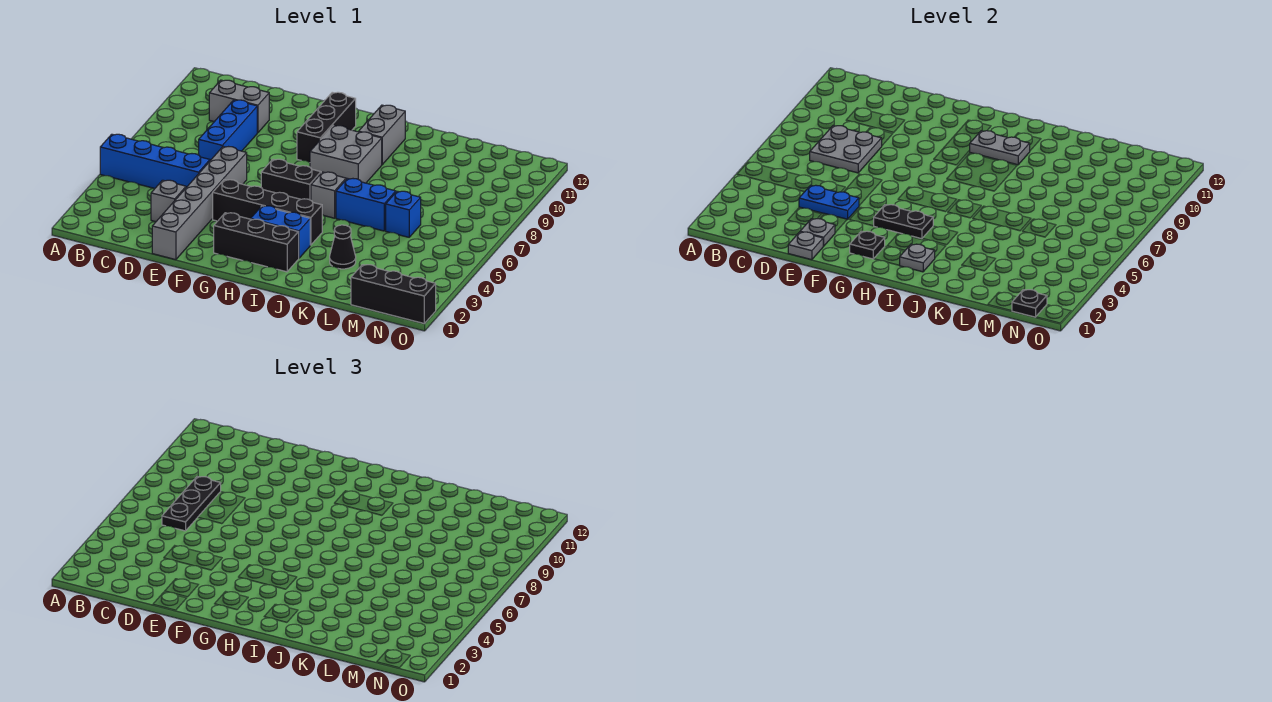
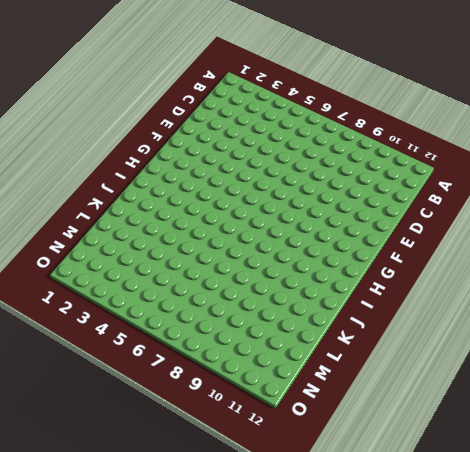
none -> blue 1x4 brick [100,134,210,188]
none -> grey 1x2 brick [209,80,269,133]
none -> grey 1x1 brick [151,180,186,222]

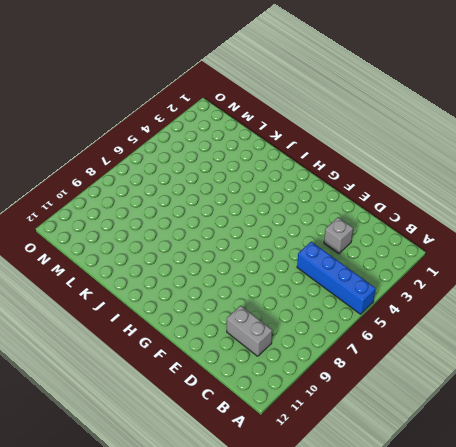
none -> blue 1x3 brick [199,100,257,160]
none -> grey 1x6 brick [152,147,247,260]
none -> black 1x4 brick [213,180,322,245]

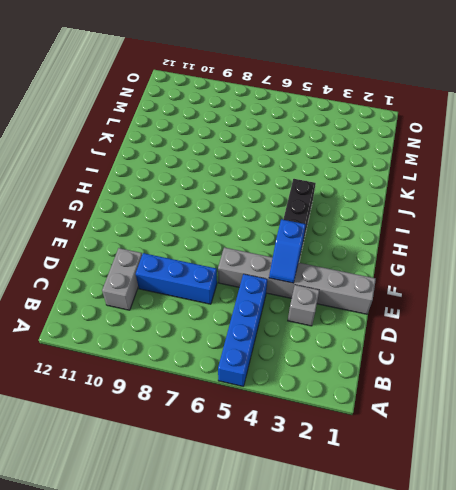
blue 1x2 slope [269,219,306,283] -> blue 1x2 plate [799,185,859,219]
none -> black 1x3 brick [214,213,299,272]
none -> black 1x2 brick [261,159,321,200]
none -> black 1x3 brick [297,92,356,162]

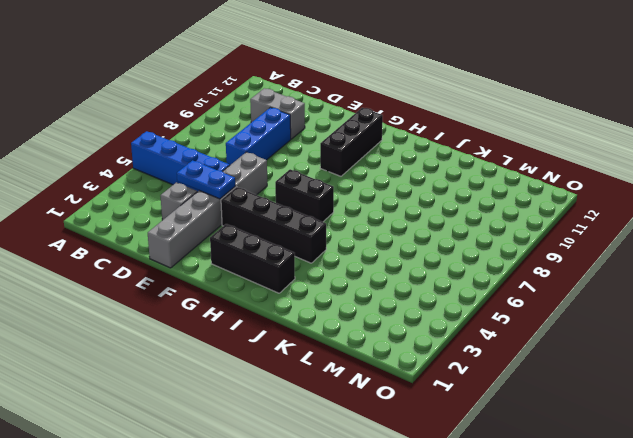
none -> blue 1x2 brick [251,206,310,258]
none -> grey 2x2 brick [310,126,382,183]
none -> grey 1x1 brick [311,172,346,218]

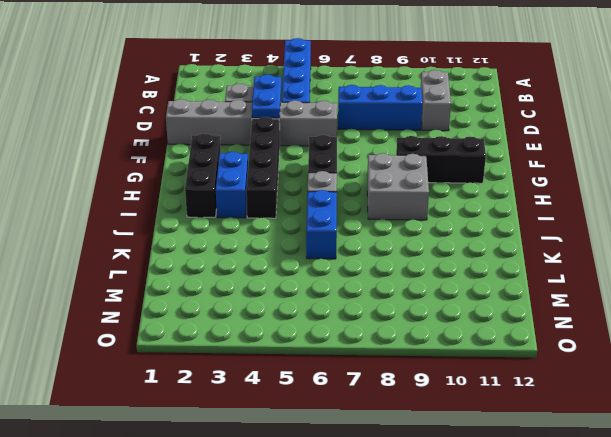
none -> grey 1x2 brick [359,105,405,165]
none -> black 1x1 cone [330,225,356,269]
none -> blue 1x1 brick [386,191,421,237]

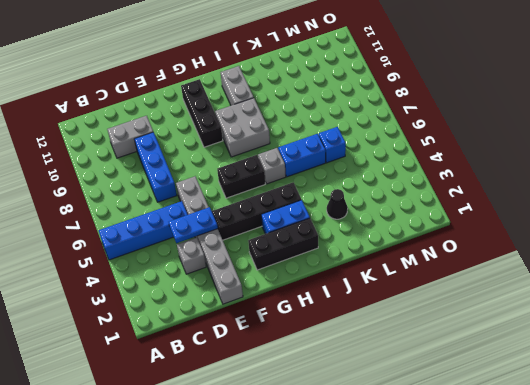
none -> black 1x3 brick [351,265,436,324]
none -> grey 2x2 plate [810,126,882,173]
none -> grey 1x1 plate [788,232,823,260]

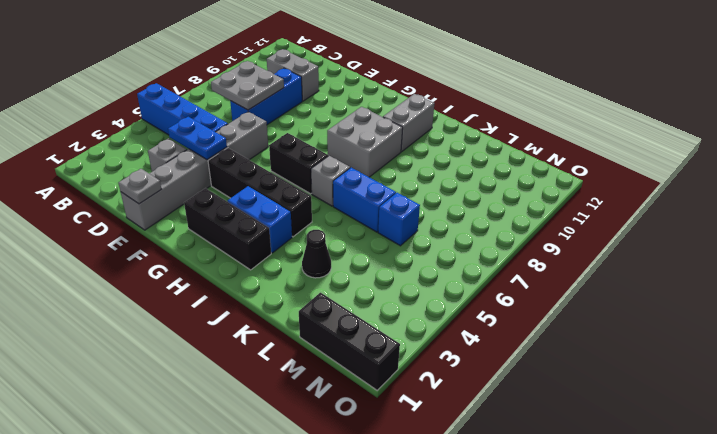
none -> black 1x3 brick [297,92,356,162]
none -> grey 1x1 plate [800,219,835,246]
none -> black 1x1 plate [850,231,885,259]

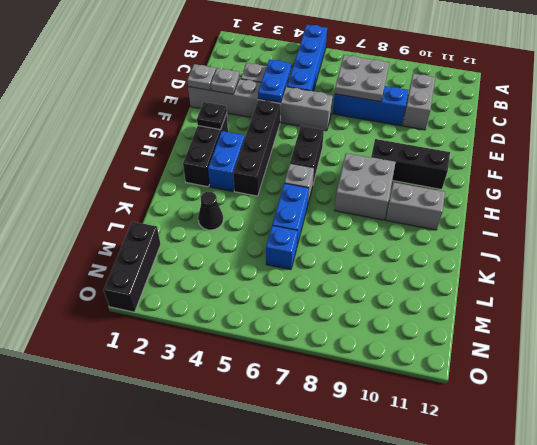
none -> black 1x2 plate [874,205,933,239]
none -> grey 1x2 plate [970,131,1030,165]
none -> grey 1x1 plate [899,244,935,272]

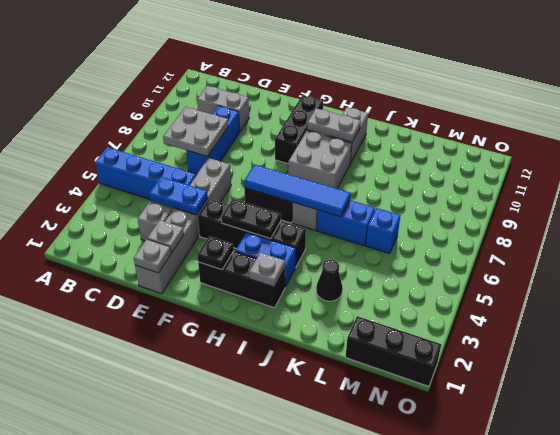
blue 1x4 tile [244,164,351,217] -> none
none -> black 1x1 plate [1012,290,1047,317]
none -> black 1x3 plate [162,477,221,531]

